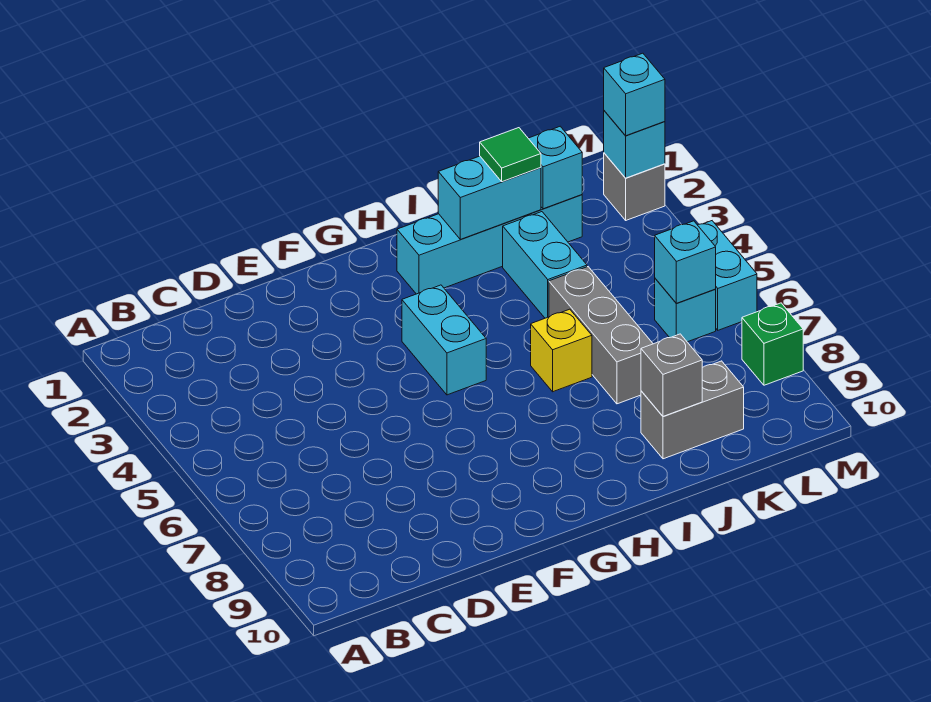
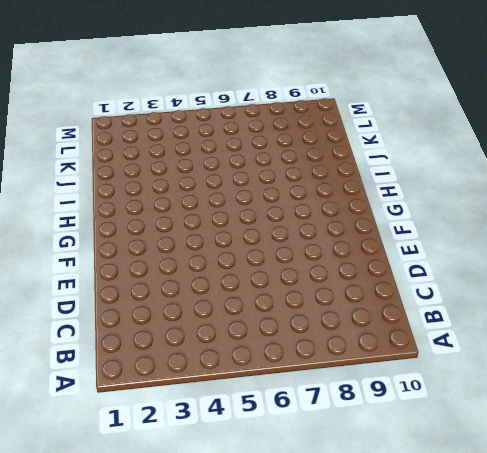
none -> cyan 1x2 brick [402,285,486,395]
none -> cyan 1x4 brick [397,195,582,294]
none -> yellow 1x1 brick [531,309,592,392]

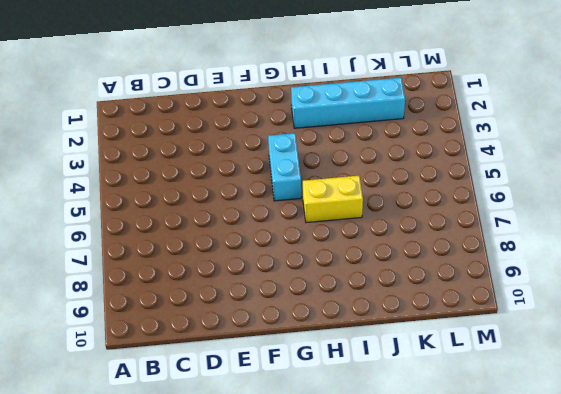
yellow 1x2 brick [303,176,363,223] -> yellow 1x1 brick [531,309,592,392]
none -> cyan 1x2 brick [503,212,587,318]
none -> grey 1x3 brick [549,267,653,404]
none -> grey 1x2 brick [641,361,744,459]

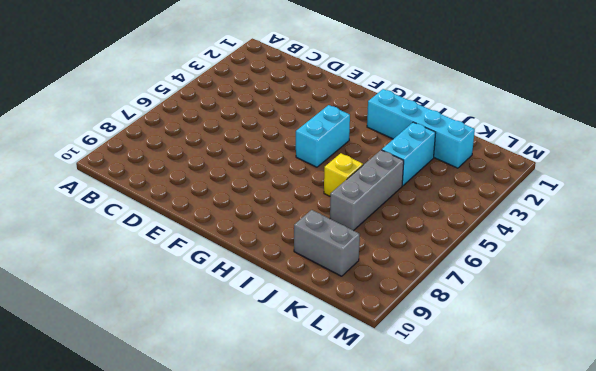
none -> cyan 1x1 brick [655,279,716,342]
none -> grey 1x1 brick [604,153,665,220]
none -> cyan 1x2 brick [698,221,757,330]

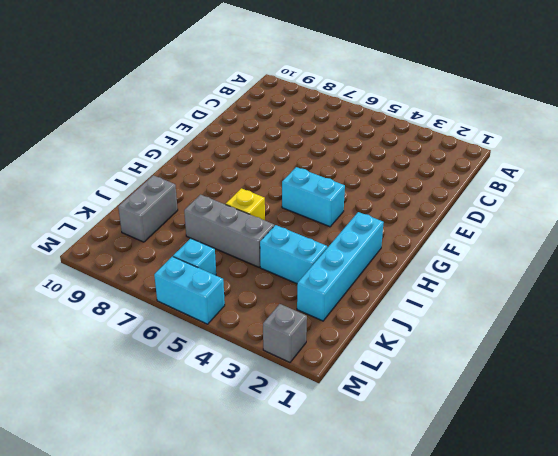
none -> green 1x1 brick [742,303,803,385]
none -> cyan 1x2 brick [438,156,541,239]
none -> grey 1x1 brick [641,334,702,417]

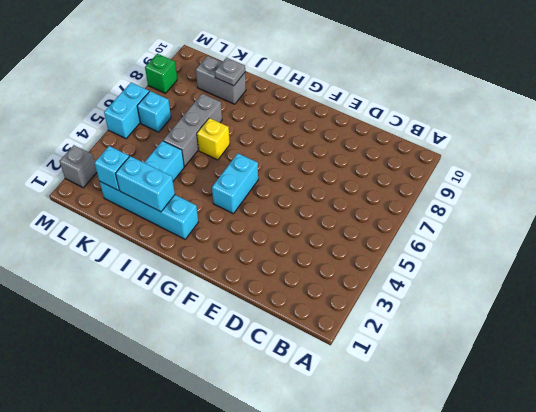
grey 1x1 plate [215,58,245,86] -> grey 1x1 brick [641,334,702,417]
none -> cyan 1x1 brick [655,221,716,303]
none -> cyan 1x1 brick [604,111,665,178]
none -> green 1x1 tile [480,128,541,182]

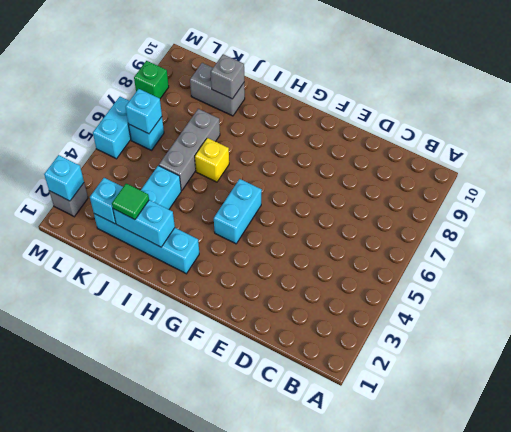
none -> cyan 1x1 brick [604,53,665,136]

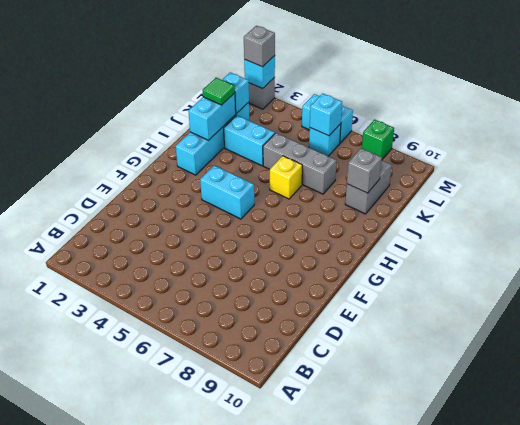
grey 1x1 brick [244,26,275,67] -> cyan 1x1 brick [604,53,665,136]

